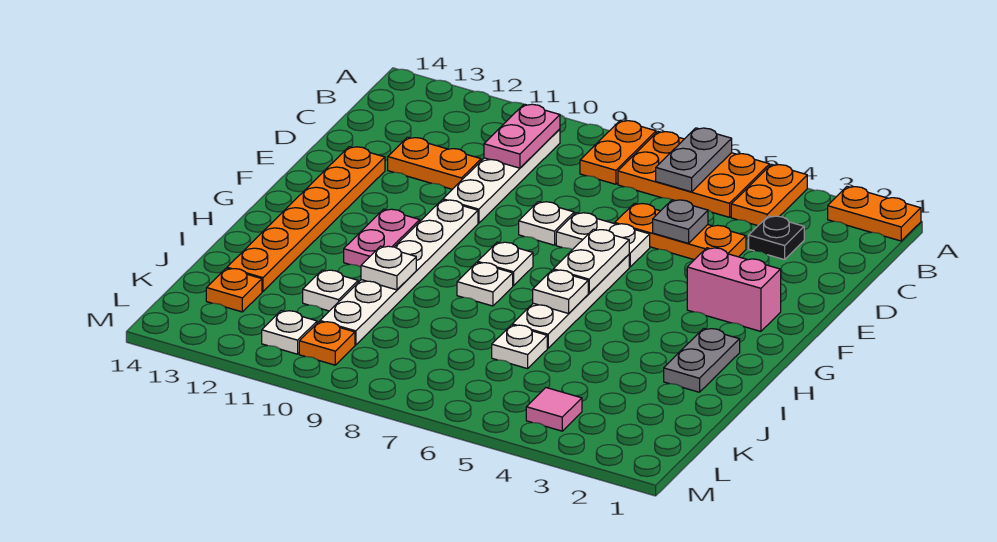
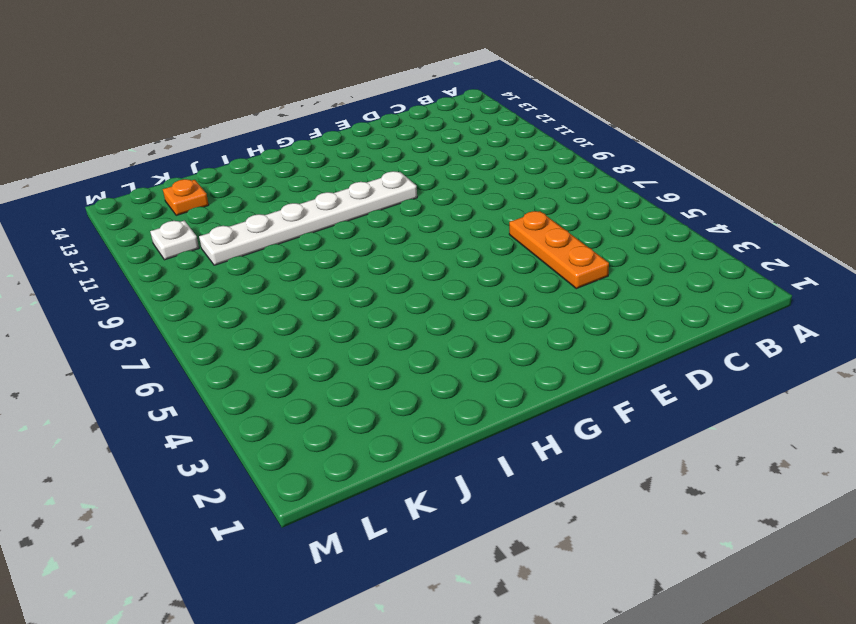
none -> orange 1x2 plate [828,186,921,241]
none -> orange 1x2 plate [731,164,807,226]
none -> orange 2x3 plate [618,132,770,217]
none -> orange 1x2 plate [580,120,656,184]

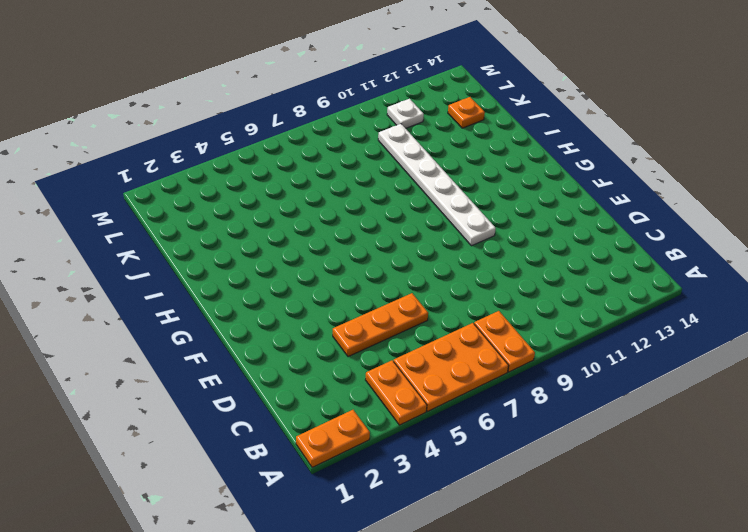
none -> white 1x4 plate [443,129,560,223]
none -> black 1x1 plate [749,216,804,260]
none -> orange 1x2 plate [388,137,481,189]
none -> white 1x2 plate [556,213,650,267]

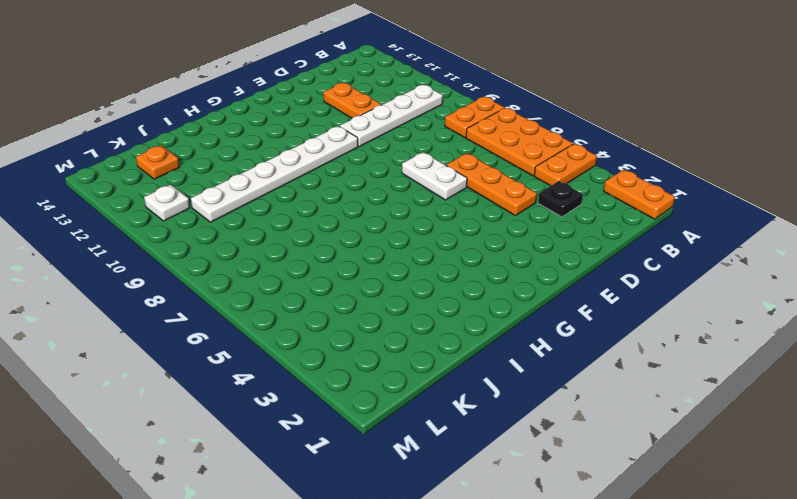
none -> white 1x1 plate [519,202,574,245]
none -> orange 1x6 plate [227,147,385,292]
none -> pink 1x2 brick [687,248,781,331]
none -> white 1x4 plate [512,255,629,348]

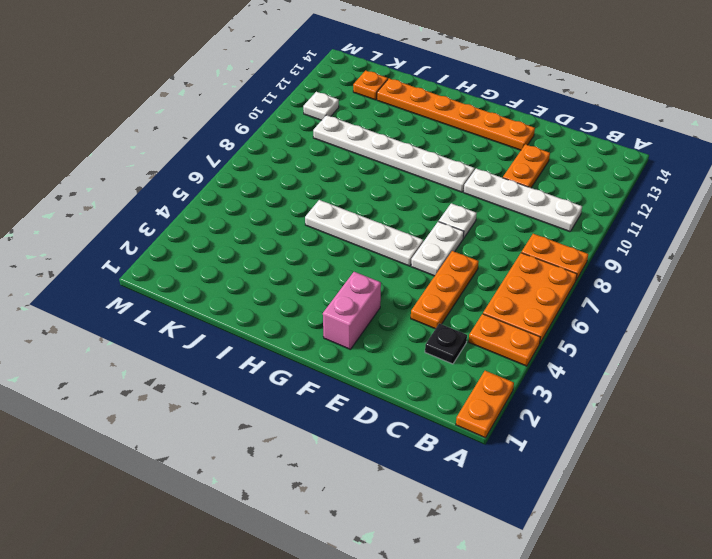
none -> white 1x1 plate [478,242,533,286]
none -> pink 1x2 plate [344,209,420,267]
none -> grey 1x2 plate [664,328,740,392]
none -> white 1x1 plate [457,262,513,306]

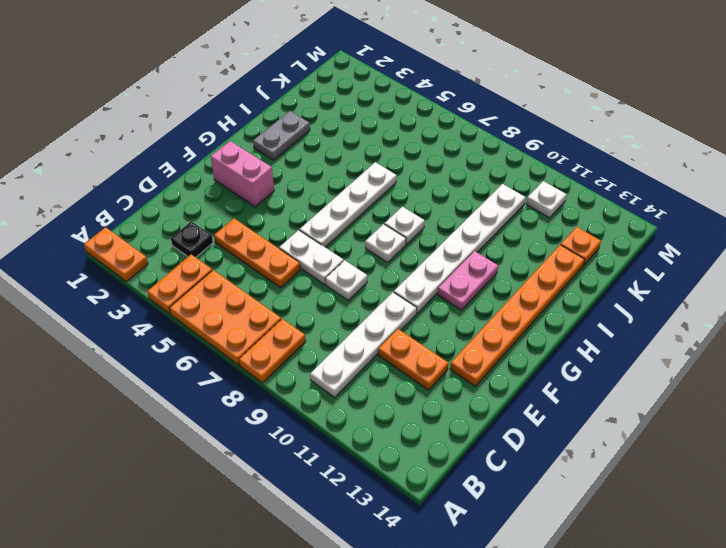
none -> white 1x1 plate [492,325,547,369]
none -> white 1x1 plate [303,270,358,311]
none -> pink 1x1 tile [526,388,582,431]
none -> orange 1x1 plate [299,322,355,365]

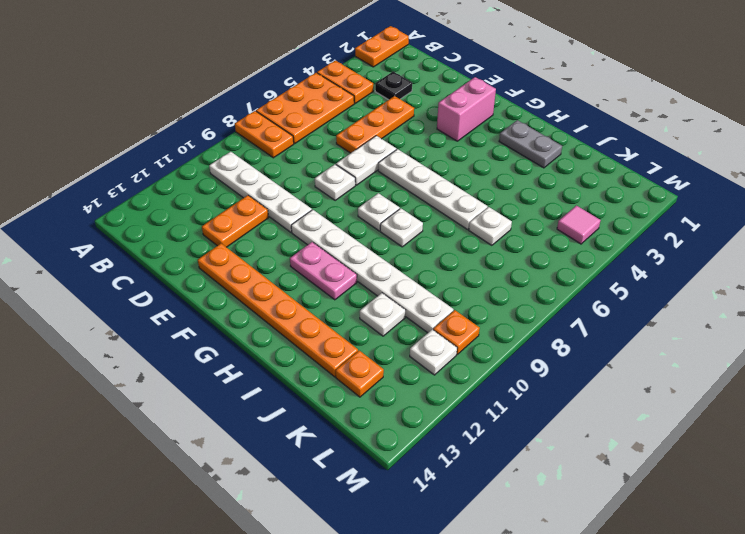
none -> grey 1x2 plate [656,128,732,192]
none -> pink 1x2 plate [484,104,560,168]
none -> grey 1x1 plate [653,200,708,243]
none -> white 1x2 plate [553,229,629,293]

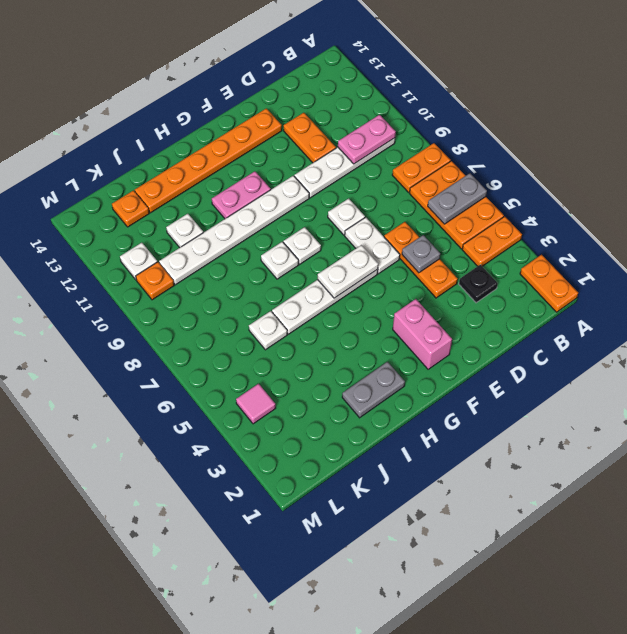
none -> white 1x1 plate [533,270,588,313]
none -> white 1x1 plate [361,246,416,290]

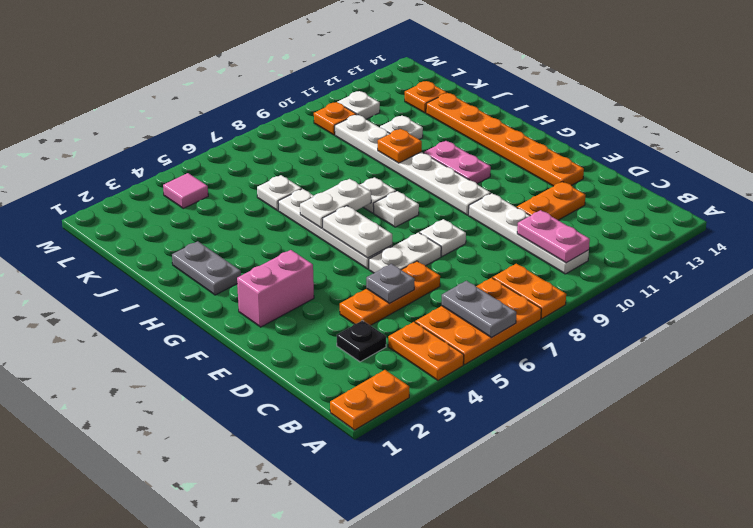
white 1x2 plate [300,179,371,228] -> white 1x1 plate [533,270,588,313]
orange 1x1 plate [378,129,422,163] -> white 1x1 plate [361,246,416,290]

